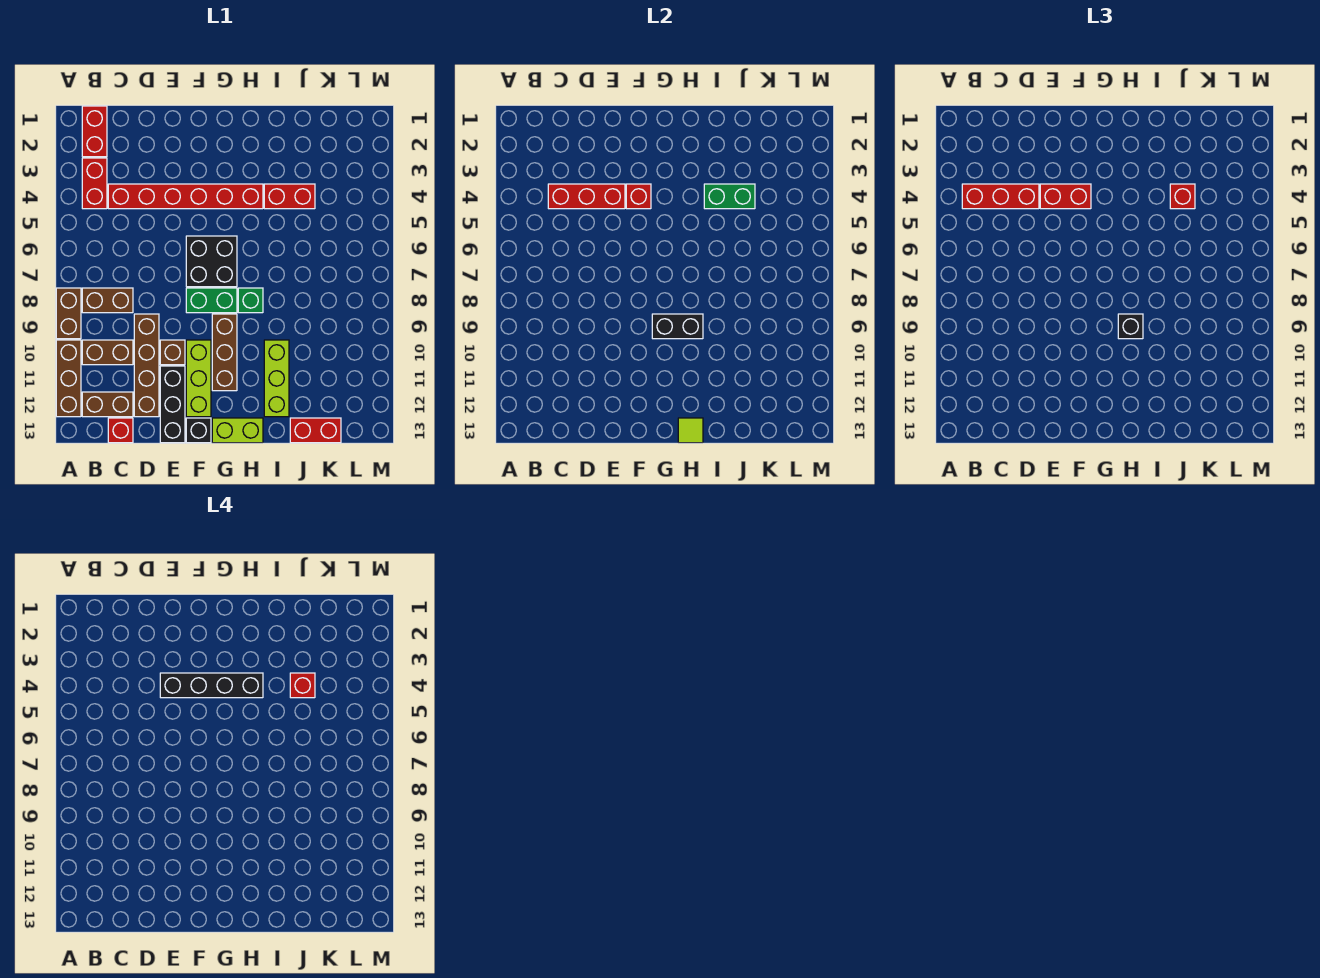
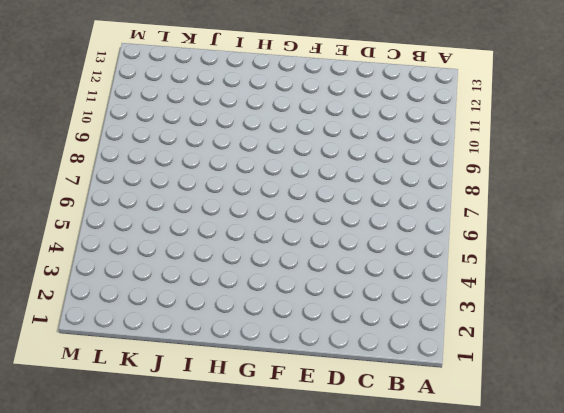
none -> brown 1x2 brick [56,288,81,339]
none -> brown 1x3 brick [56,340,81,417]
none -> red 1x2 brick [82,106,107,157]
none -> red 1x2 brick [82,158,107,209]

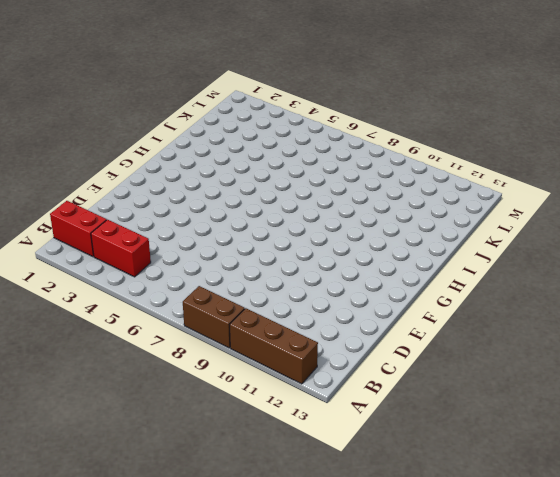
none -> brown 1x2 brick [82,288,133,313]
none -> brown 1x2 brick [82,340,133,365]
none -> brown 1x2 brick [82,392,133,417]
none -> red 1x6 brick [108,184,263,209]

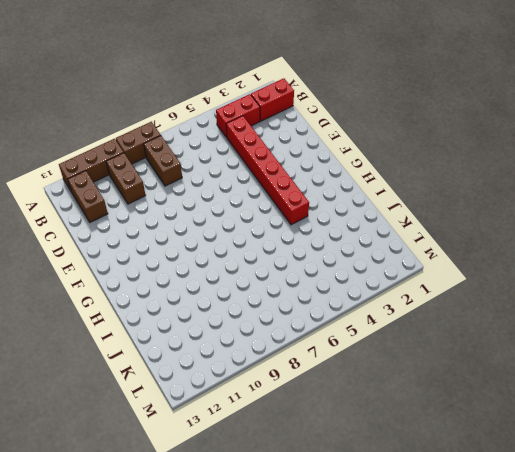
none -> red 1x1 brick [108,418,133,443]
none -> brown 1x4 brick [134,314,159,417]
none -> brown 1x1 brick [160,340,185,365]
none -> black 1x3 brick [160,366,185,443]

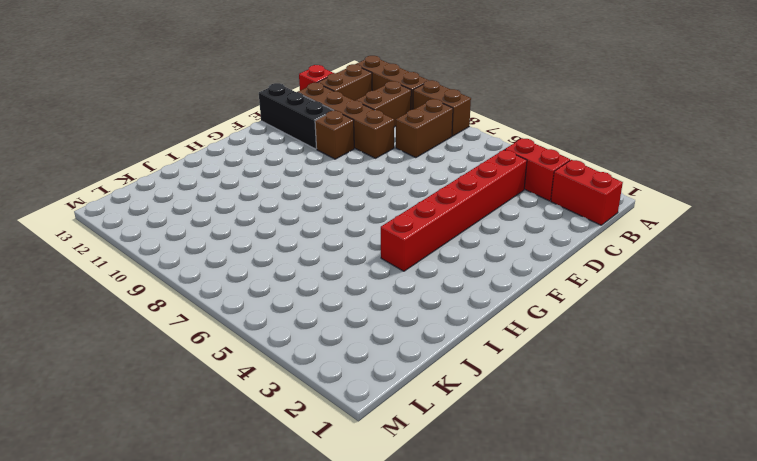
none -> black 2x2 brick [186,236,237,287]
none -> green 1x2 brick [186,288,237,313]
none -> lime 1x3 brick [186,340,211,417]
none -> black 1x1 brick [186,418,211,443]

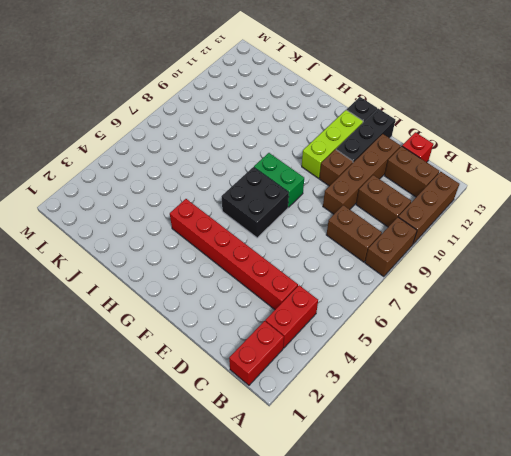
none -> brown 1x3 brick [212,314,237,391]
none -> lime 1x2 brick [212,418,263,443]
none -> green 1x1 brick [238,288,263,313]
none -> red 1x2 brick [264,184,315,209]

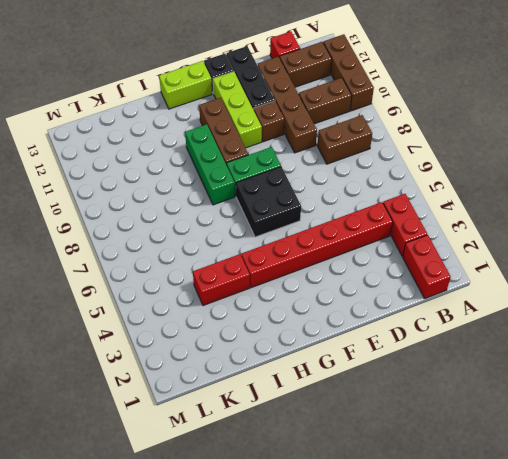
green 1x3 brick [185,124,235,205] -> green 1x1 brick [238,288,263,313]
none -> brown 1x2 brick [56,288,81,339]
none -> lime 1x3 brick [264,340,289,417]
none -> red 1x2 brick [290,418,341,443]
none -> red 1x3 brick [548,184,625,209]

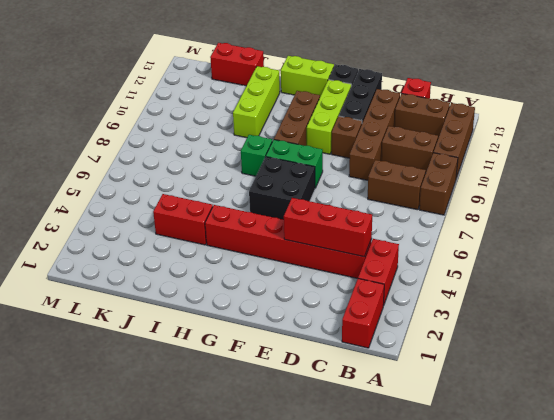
none -> red 1x1 brick [626,184,651,209]
none -> black 1x2 brick [652,314,703,339]
none -> lime 1x1 tile [678,418,703,443]
none -> green 1x2 brick [704,184,755,209]

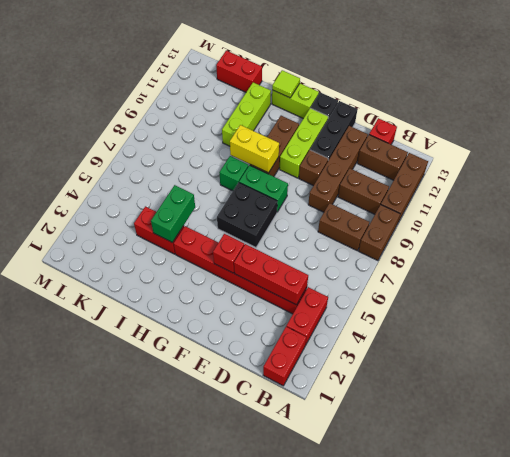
yellow 1x2 brick [230,125,279,173] -> black 1x2 brick [652,314,703,339]
green 1x2 brick [151,185,195,243] -> green 1x2 brick turned to [704,184,755,209]
none -> red 1x3 brick [962,184,1039,209]
none -> red 1x2 brick [1040,184,1091,209]
none -> black 1x1 brick [1118,314,1143,339]
none -> red 1x1 brick [1170,184,1195,209]

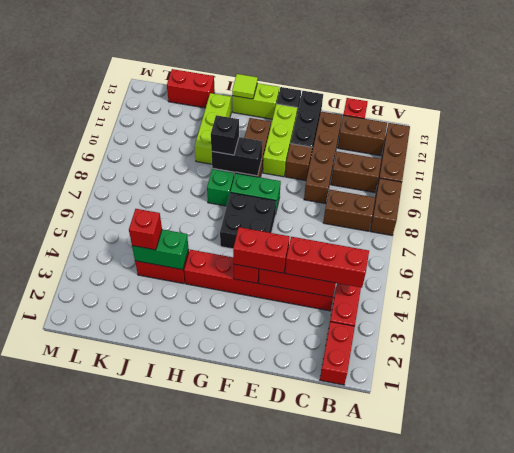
none -> black 1x4 brick [160,673,263,698]
none -> red 1x1 brick [290,673,315,698]

